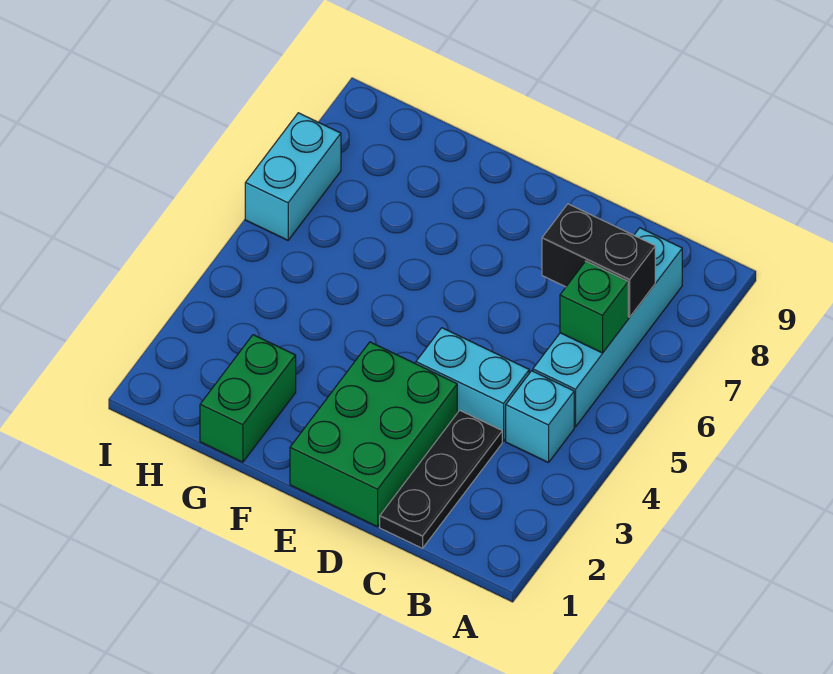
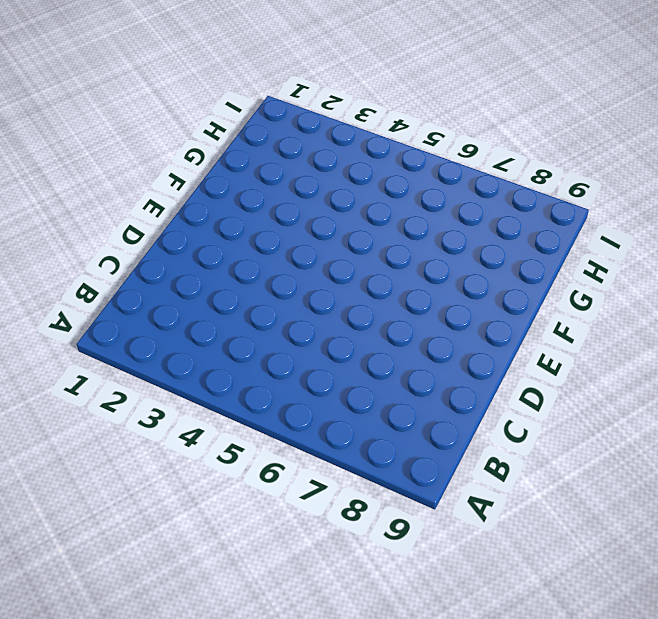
none -> cyan 1x1 brick [506,371,574,463]
none -> cyan 1x4 brick [533,228,682,427]

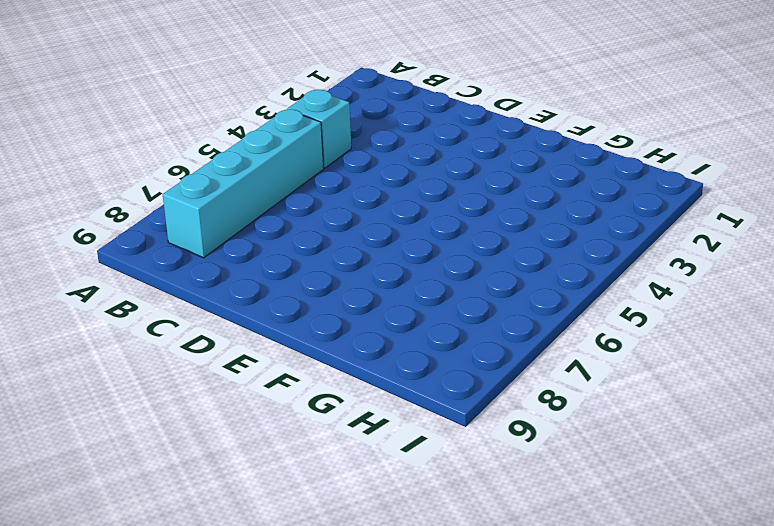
none -> black 1x3 plate [380,410,502,548]
none -> cyan 1x2 brick [416,328,529,441]

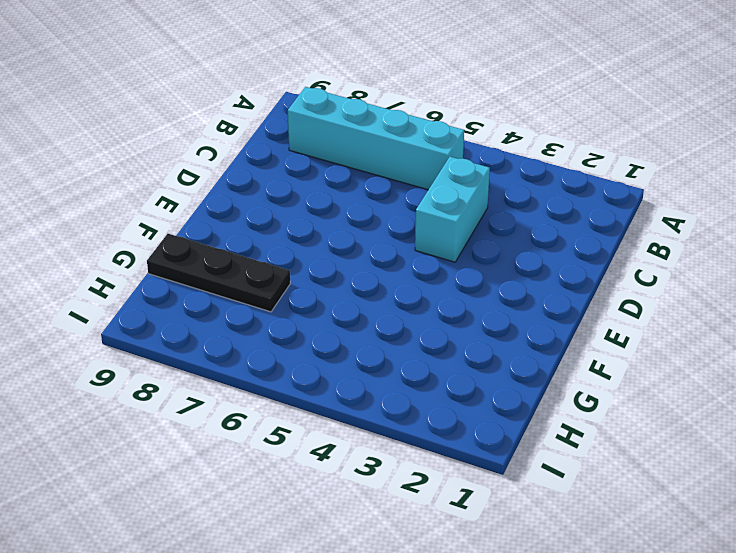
black 1x3 plate [147,234,290,312] -> black 1x3 plate moved to [380,410,502,548]
none -> cyan 1x1 brick [506,371,574,463]
none -> green 2x3 brick [290,342,457,527]

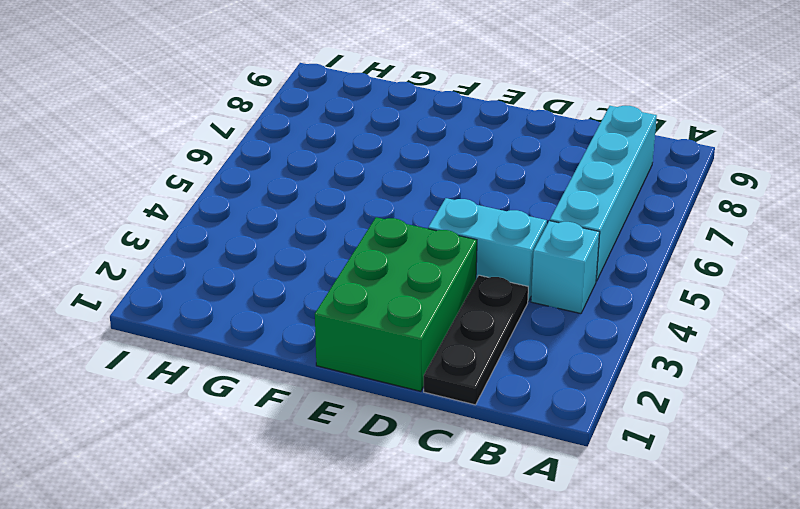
none -> green 1x2 brick [200,335,296,462]
none -> cyan 1x2 brick [245,113,341,240]

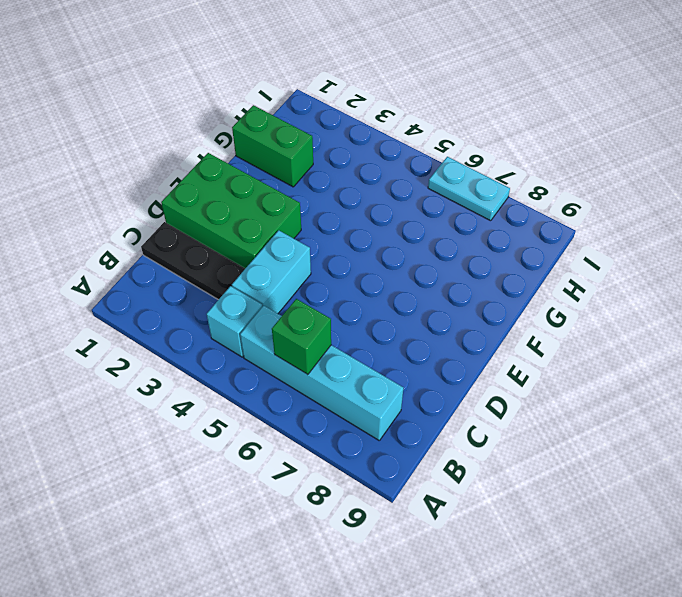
cyan 1x2 plate [428,157,510,221] -> cyan 1x2 brick [245,113,341,240]
none -> black 1x2 brick [542,204,655,317]

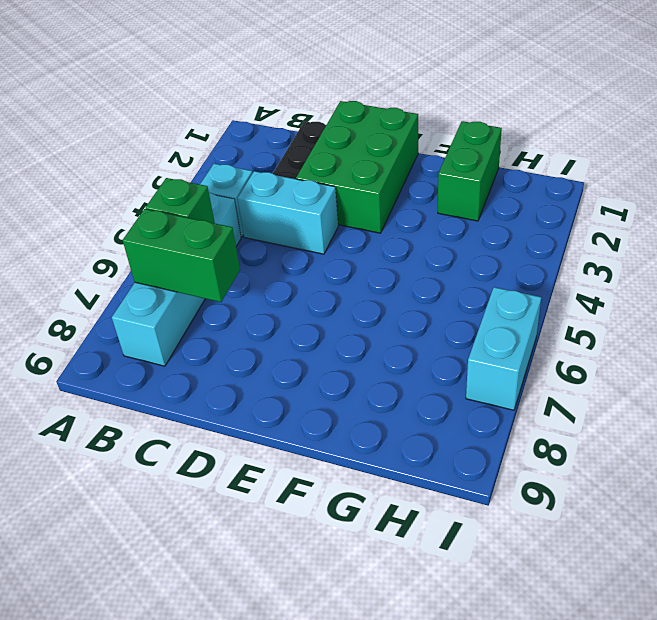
green 1x2 brick [123,209,240,302] -> black 1x2 brick [542,204,655,317]

